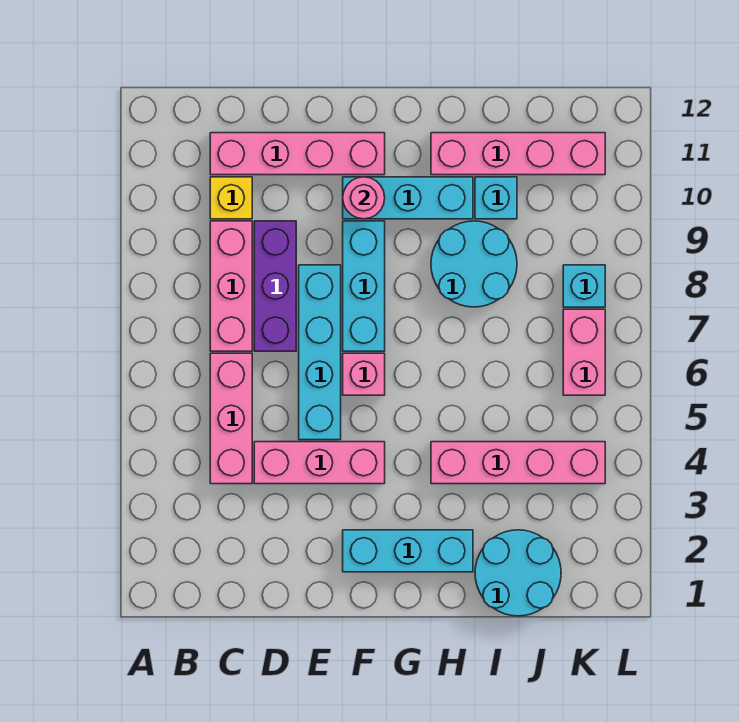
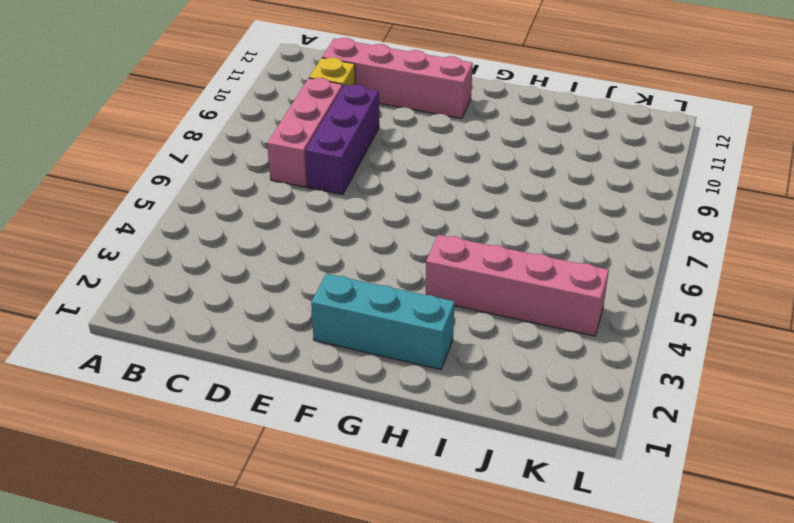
none -> pink 1x3 brick [210,353,252,484]
none -> pink 1x3 brick [254,442,385,484]
none -> cyan 1x4 brick [299,265,341,440]

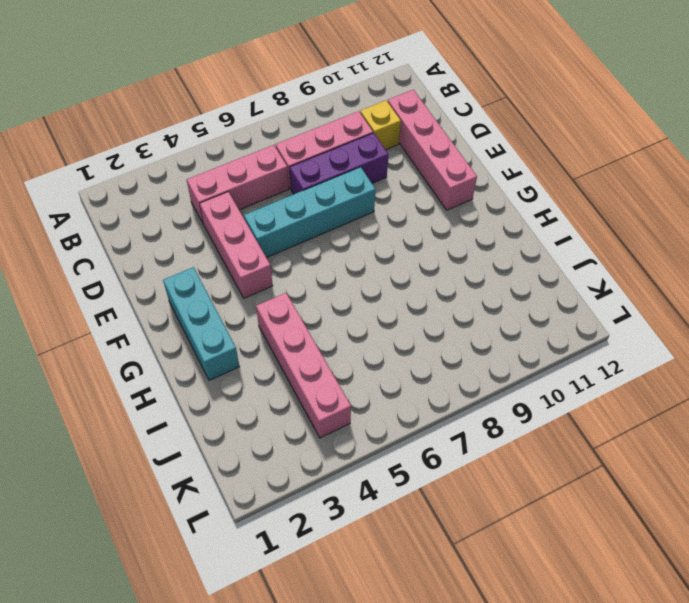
none -> pink 1x1 brick [343,353,385,395]
none -> cyan 1x3 brick [343,221,385,351]
none -> cyan 1x3 brick [343,177,473,219]

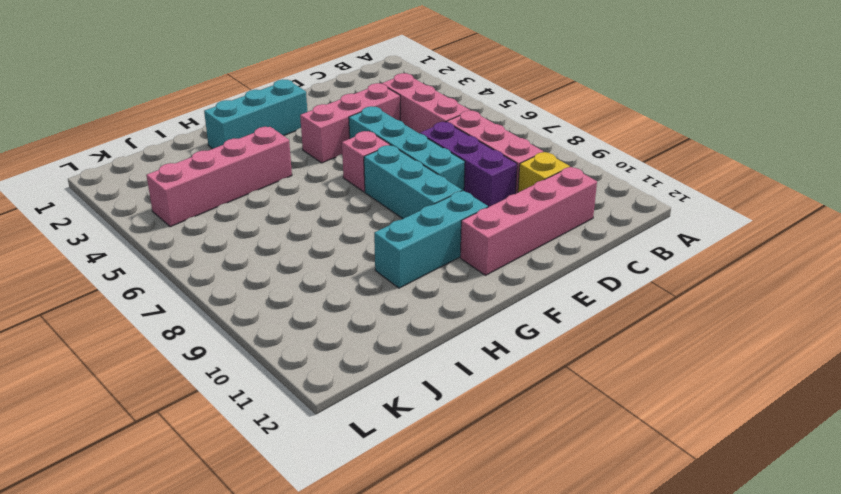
none -> cyan 2x2 round brick [431,221,517,307]
none -> pink 1x4 brick [431,133,605,175]
none -> cyan 2x2 round brick [475,530,561,616]

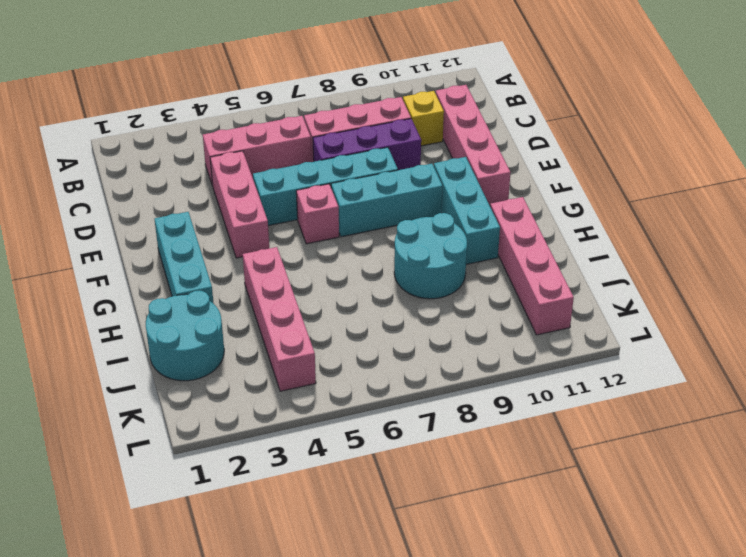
none -> cyan 1x1 brick [475,177,517,219]
none -> pink 1x2 brick [563,309,605,395]
none -> cyan 1x1 brick [563,265,605,307]

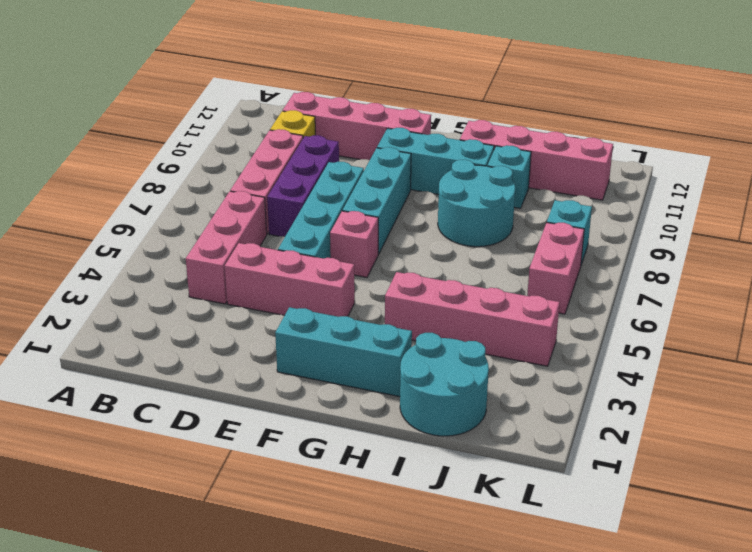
none -> pink 1x1 round brick [343,177,385,219]

